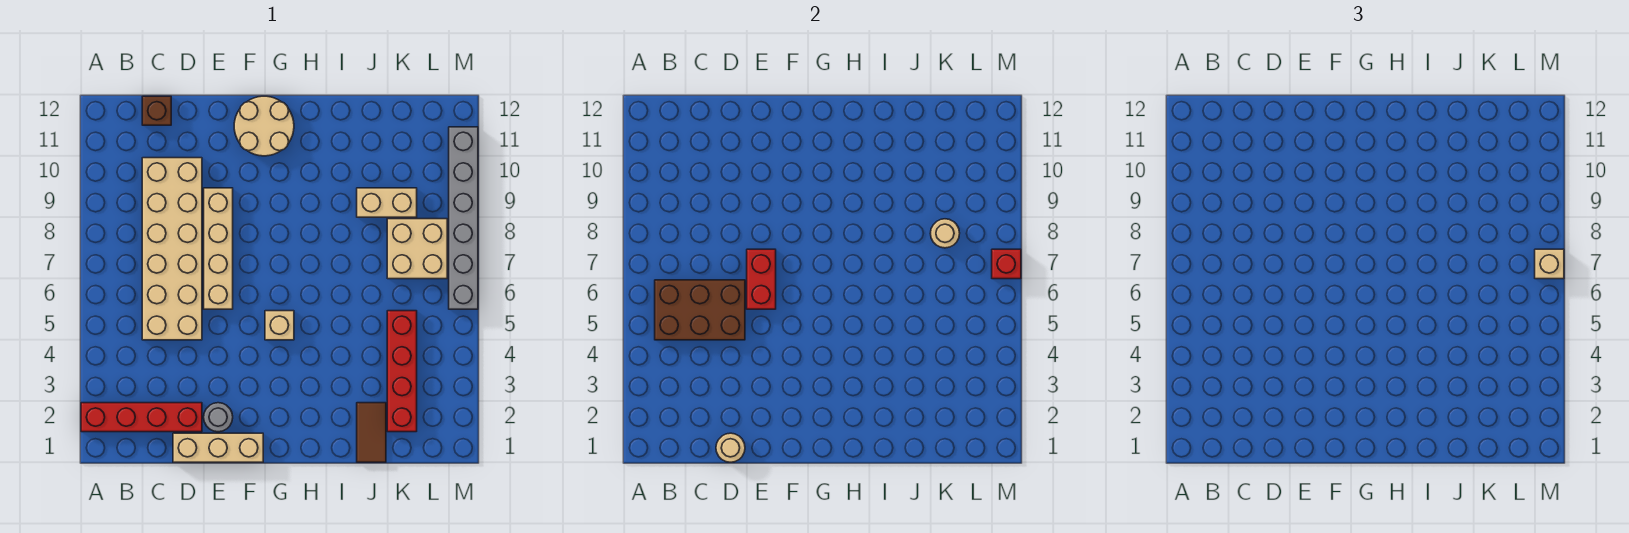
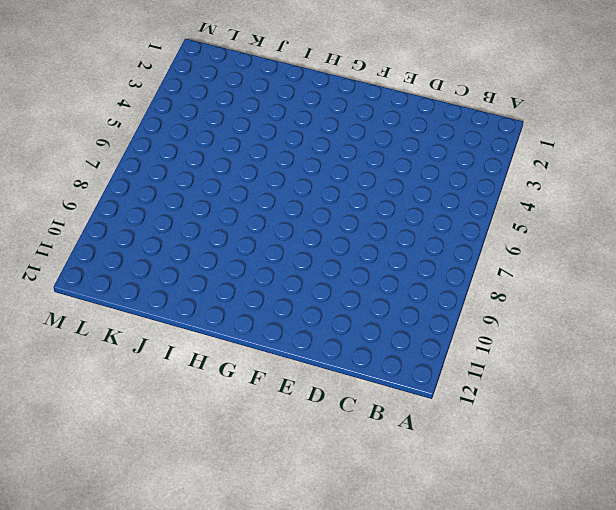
none -> red 1x4 brick [81,403,202,432]
none -> tan 2x6 brick [142,158,202,340]
none -> brown 1x1 brick [142,96,171,125]

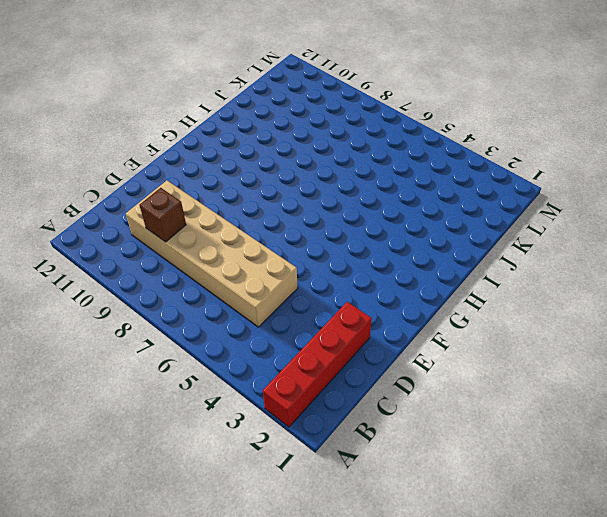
brown 1x1 brick [140,188,186,242] -> brown 1x1 brick moved to [142,96,171,125]
none -> tan 1x3 brick [173,433,263,462]
none -> grey 1x1 round brick [204,403,233,432]
none -> tan 1x4 brick [204,188,233,309]

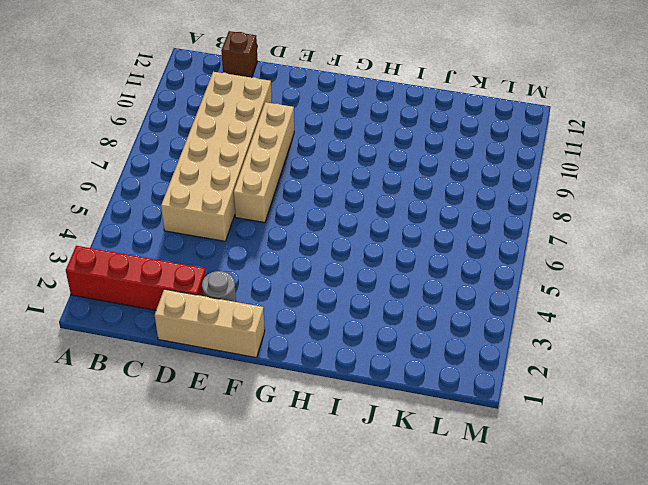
none -> tan 2x2 round brick [234,96,294,156]
none -> tan 1x1 brick [265,311,294,340]
none -> brown 1x2 tile [357,403,386,462]

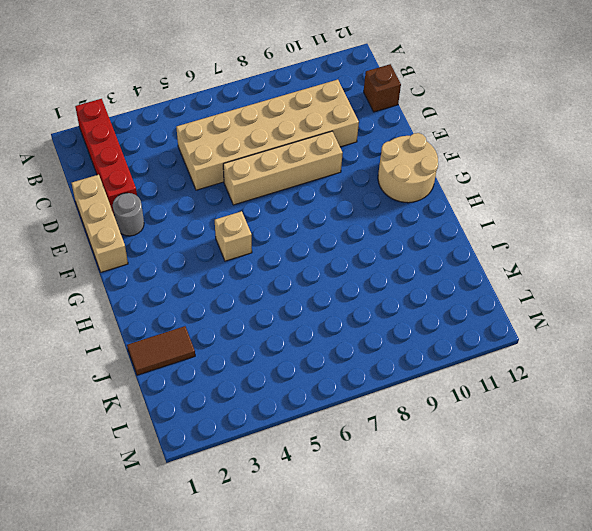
none -> tan 1x2 brick [357,188,417,217]
none -> red 1x4 brick [387,311,417,432]
none -> tan 2x2 brick [387,219,447,279]

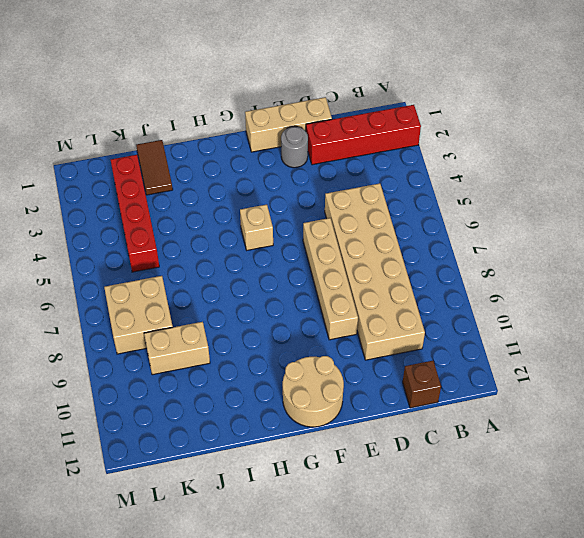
none -> grey 1x6 brick [449,127,478,309]
none -> brown 2x3 brick [655,280,745,340]
none -> tan 1x1 round brick [716,433,745,462]

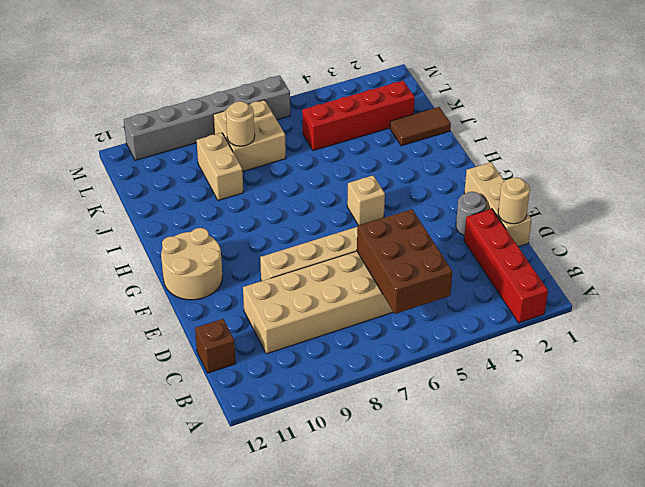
none -> red 1x2 brick [747,249,776,309]
none -> red 1x1 brick [992,249,1021,279]
none -> tan 1x1 brick [1535,249,1564,279]

